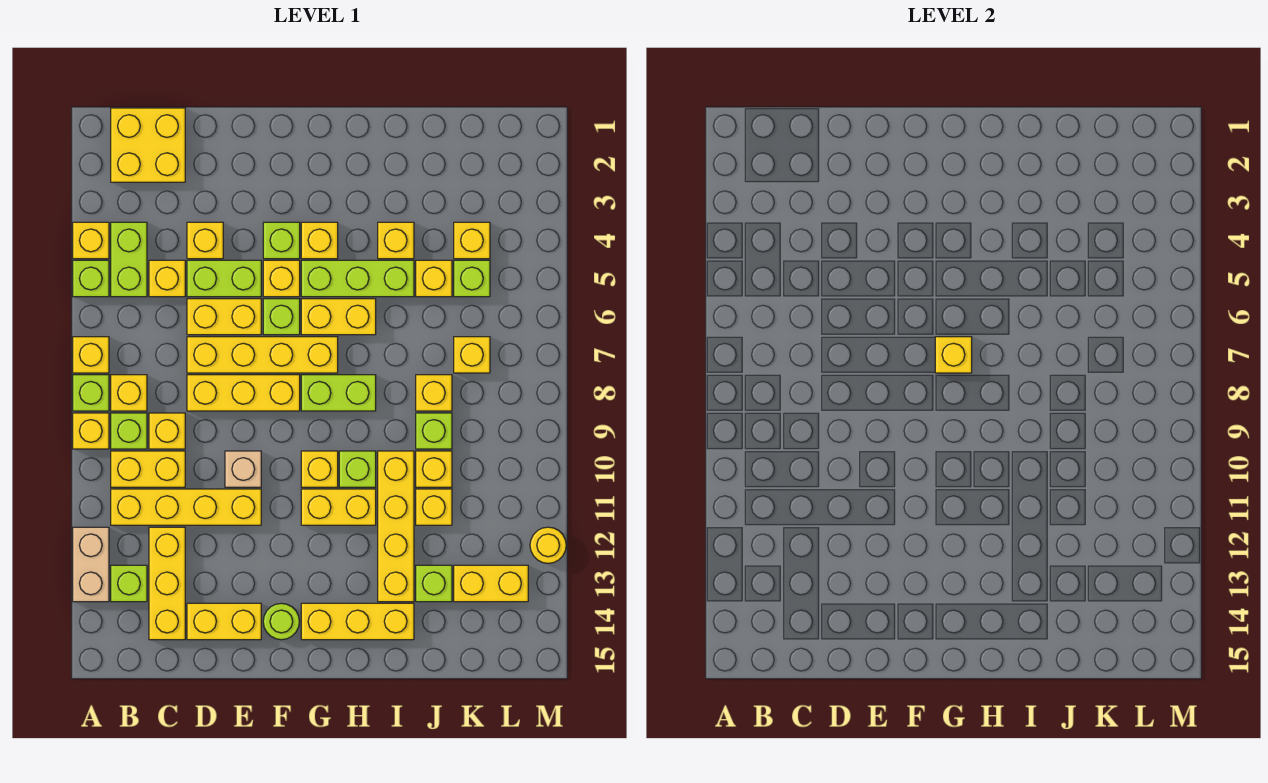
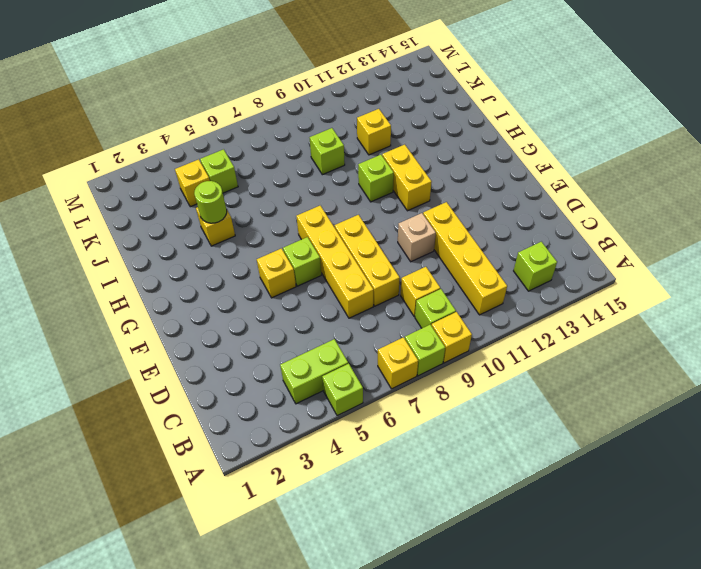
lime 1x1 round brick [194,181,227,223] -> lime 1x1 round brick moved to [263,603,299,640]
none -> yellow 1x1 brick [73,222,109,259]
none -> tan 1x2 brick [73,527,109,602]
none -> yellow 2x2 brick [111,108,185,182]
none -> yellow 1x1 brick [111,375,147,411]

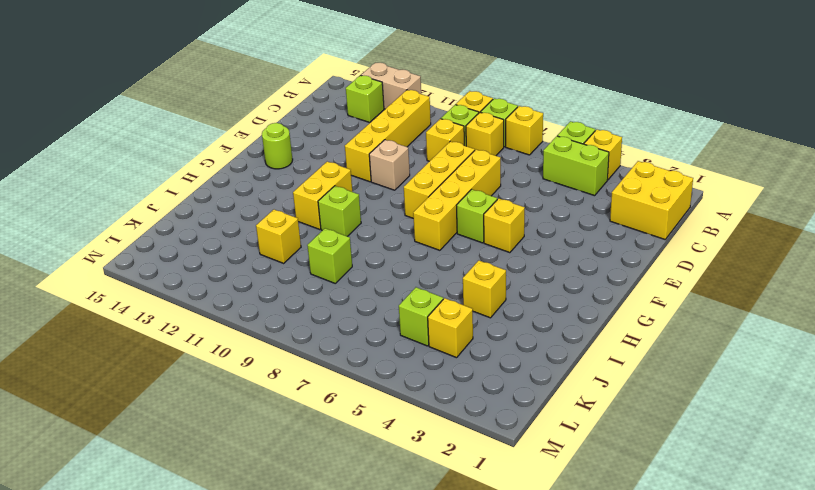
none -> yellow 1x2 brick [111,451,185,487]
none -> yellow 1x1 brick [149,260,185,297]
none -> yellow 1x3 brick [149,527,185,640]
none -> yellow 1x1 brick [187,222,223,259]

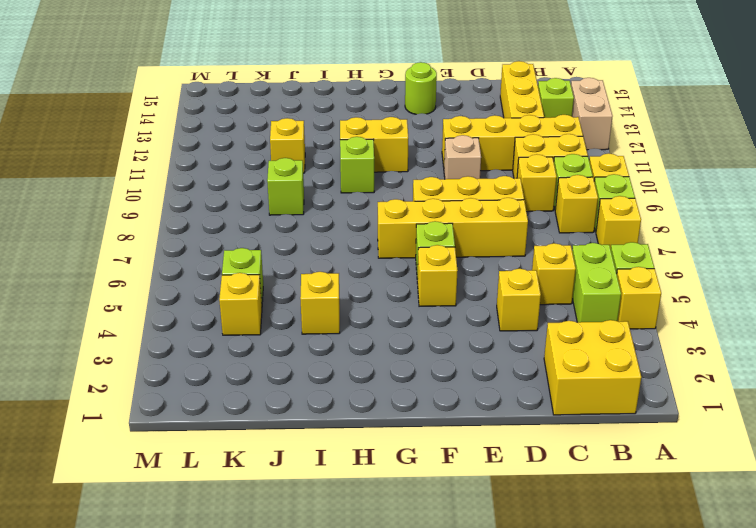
none -> lime 1x2 brick [187,260,261,297]
none -> yellow 1x2 brick [187,299,261,335]
none -> yellow 1x2 brick [187,603,261,640]
none -> lime 1x1 brick [263,222,300,259]

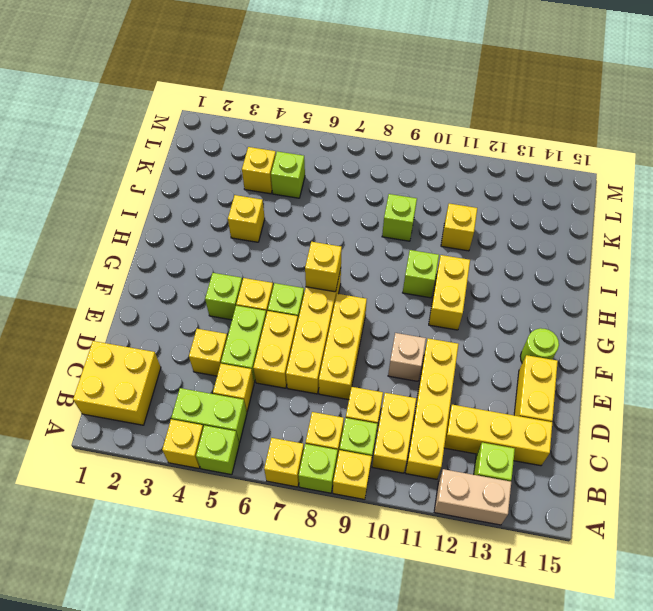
none -> yellow 1x1 brick [301,222,338,259]
none -> lime 1x3 brick [301,260,414,297]
none -> yellow 1x2 brick [301,299,376,335]
none -> lime 1x2 brick [301,375,376,411]

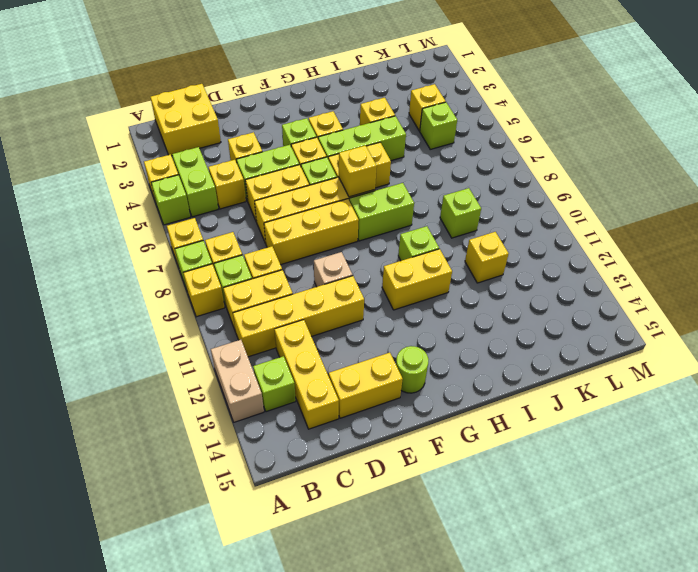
none -> yellow 1x1 brick [301,451,338,487]
none -> yellow 1x3 brick [301,603,414,640]
none -> yellow 1x4 brick [378,451,414,602]
none -> yellow 1x1 brick [416,260,452,297]

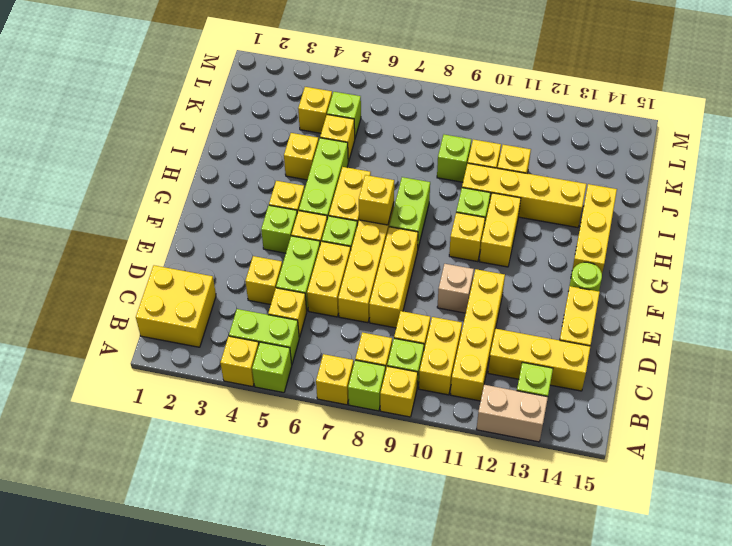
none -> yellow 1x1 brick [416,375,452,411]
none -> lime 1x1 brick [416,565,452,602]
none -> yellow 1x1 brick [454,337,490,373]
none -> yellow 1x2 brick [454,565,528,602]

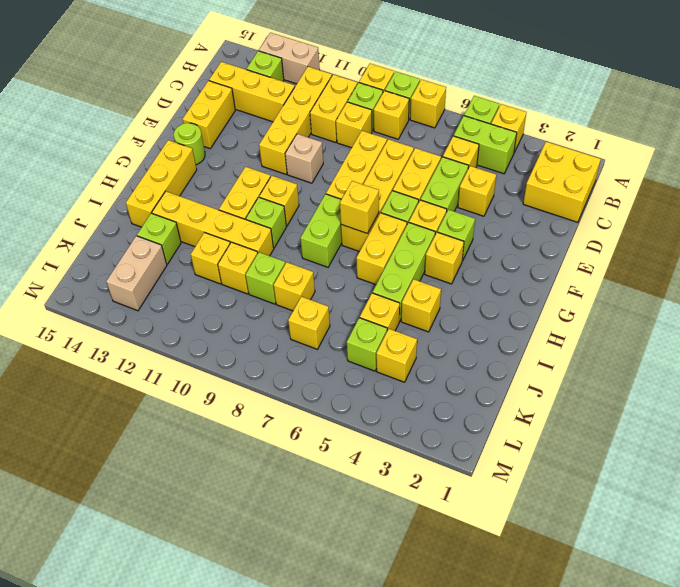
tan 1x2 brick [106,236,167,311] -> yellow 1x2 brick [454,565,528,602]
none -> yellow 1x1 round brick [530,527,566,563]

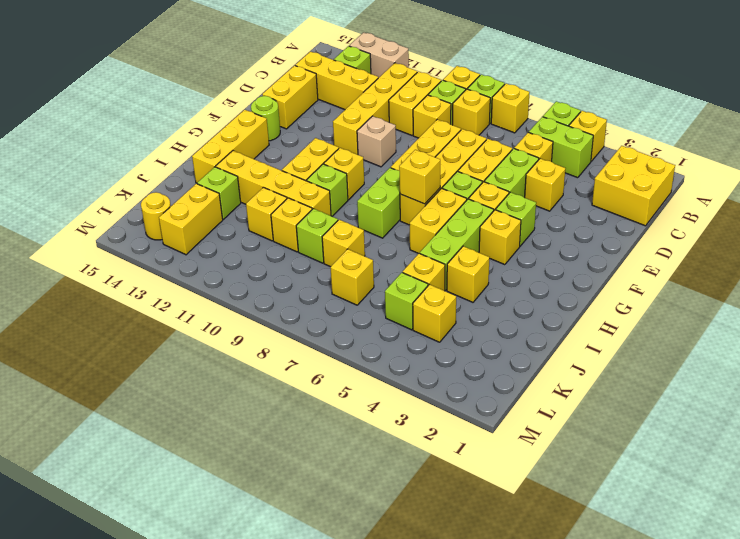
yellow 1x1 round brick [141,192,171,240] -> yellow 1x1 round brick moved to [530,527,566,563]

